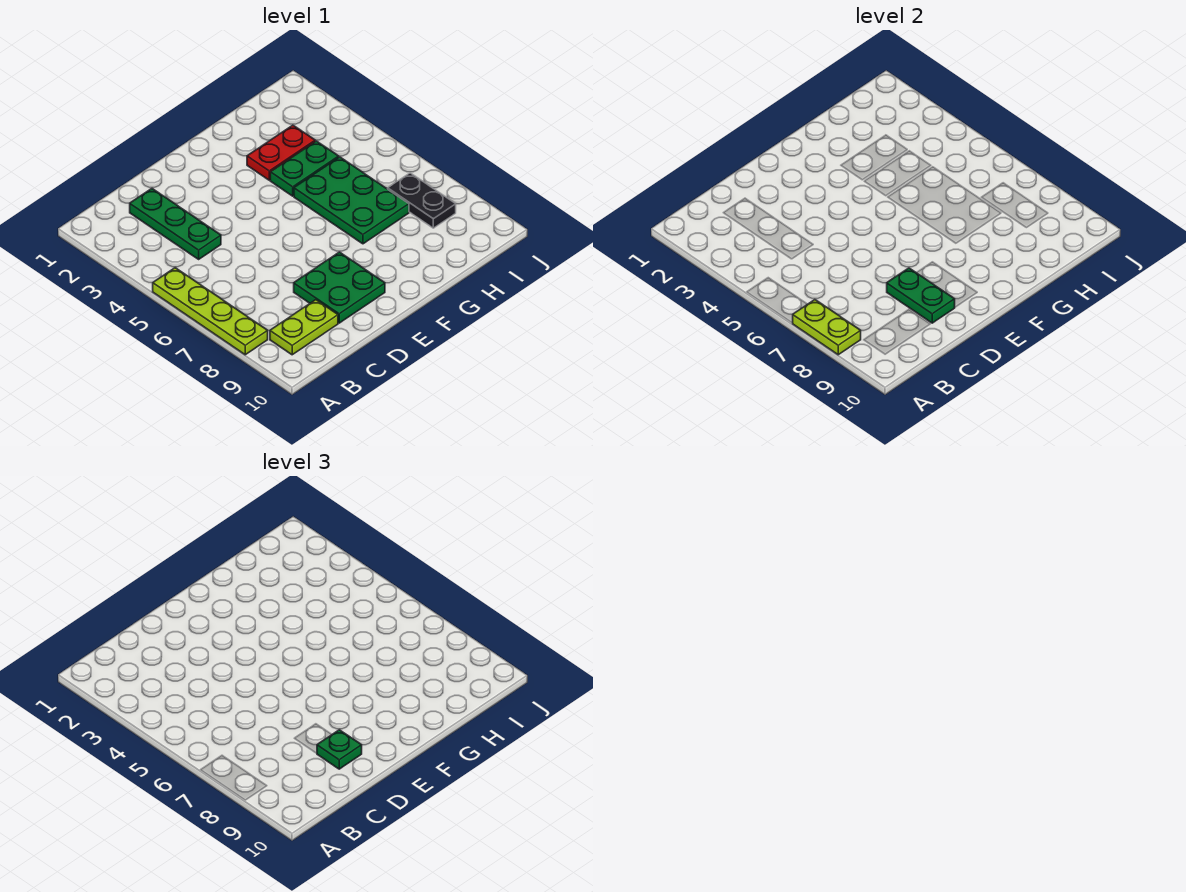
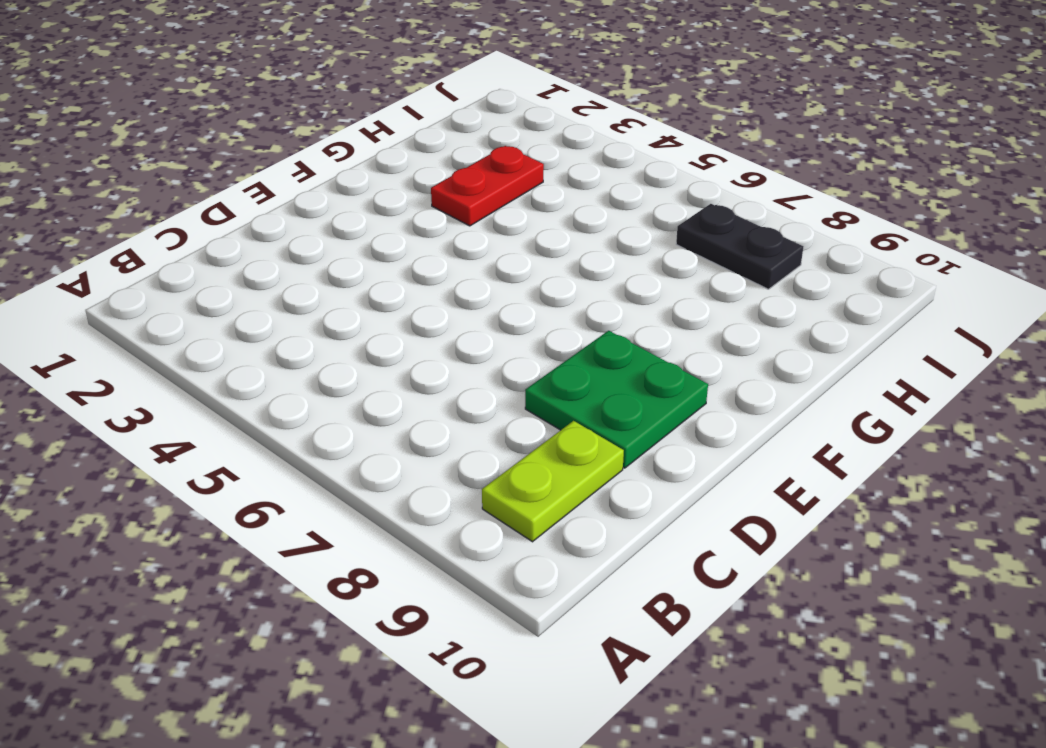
none -> lime 1x4 plate [153,268,268,355]
none -> green 1x3 plate [130,189,221,259]

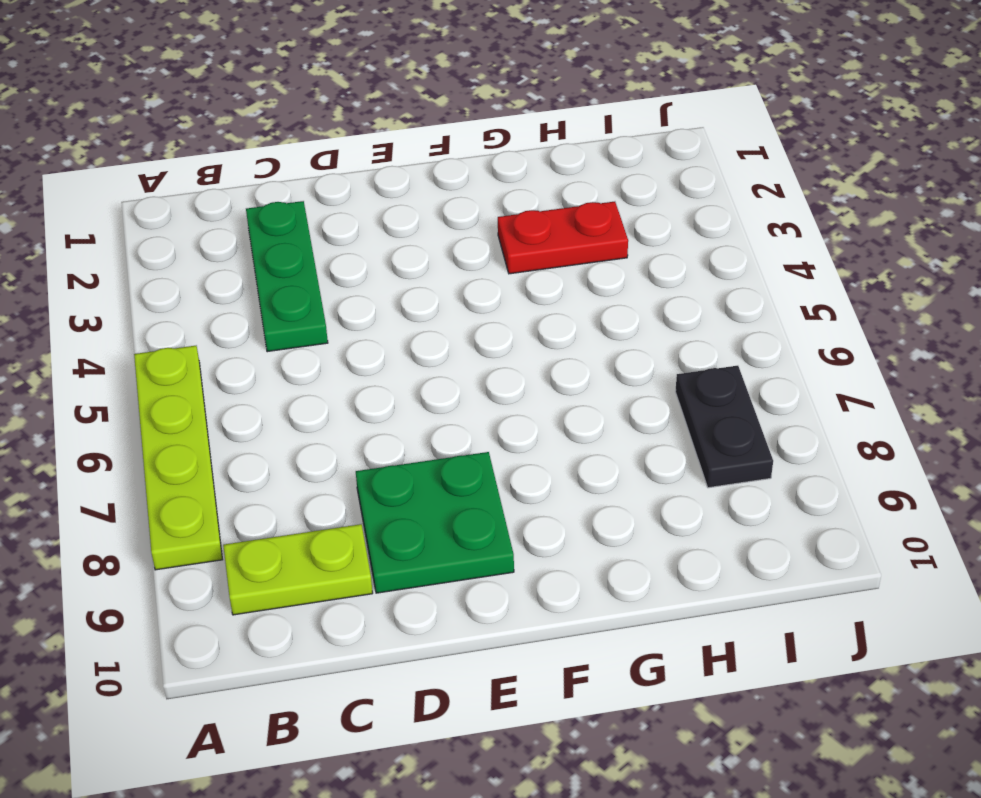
none -> green 1x2 plate [270,141,339,196]
none -> green 2x3 plate [294,157,409,244]

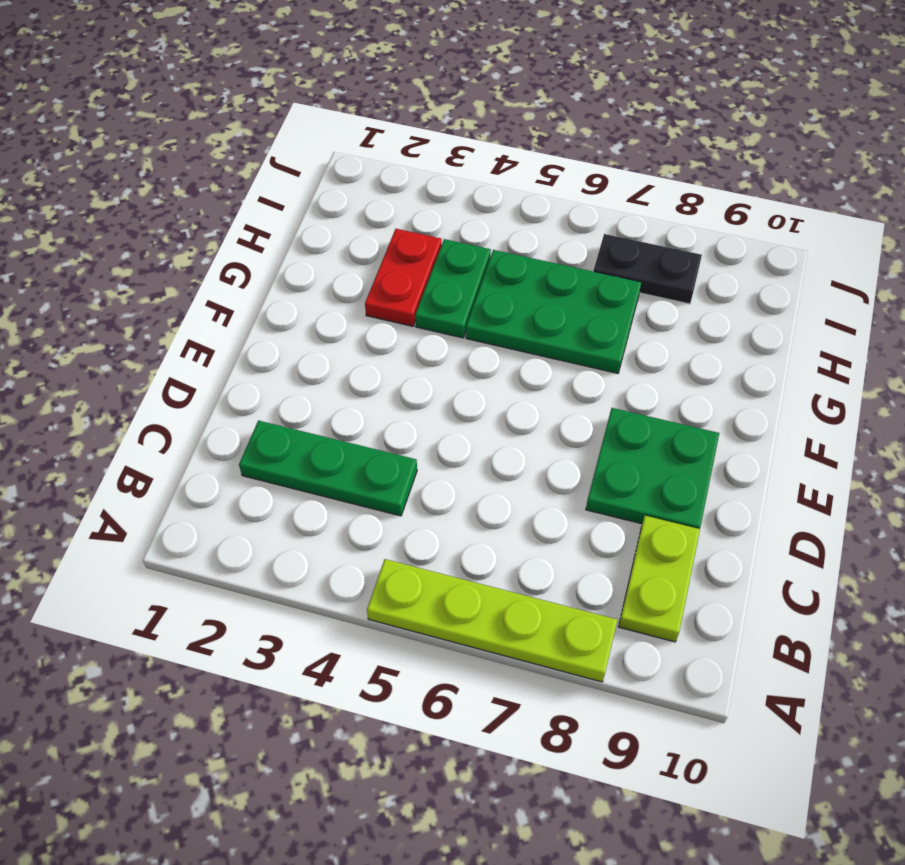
none -> lime 1x2 plate [793,300,861,355]
none -> green 1x2 plate [887,268,955,323]

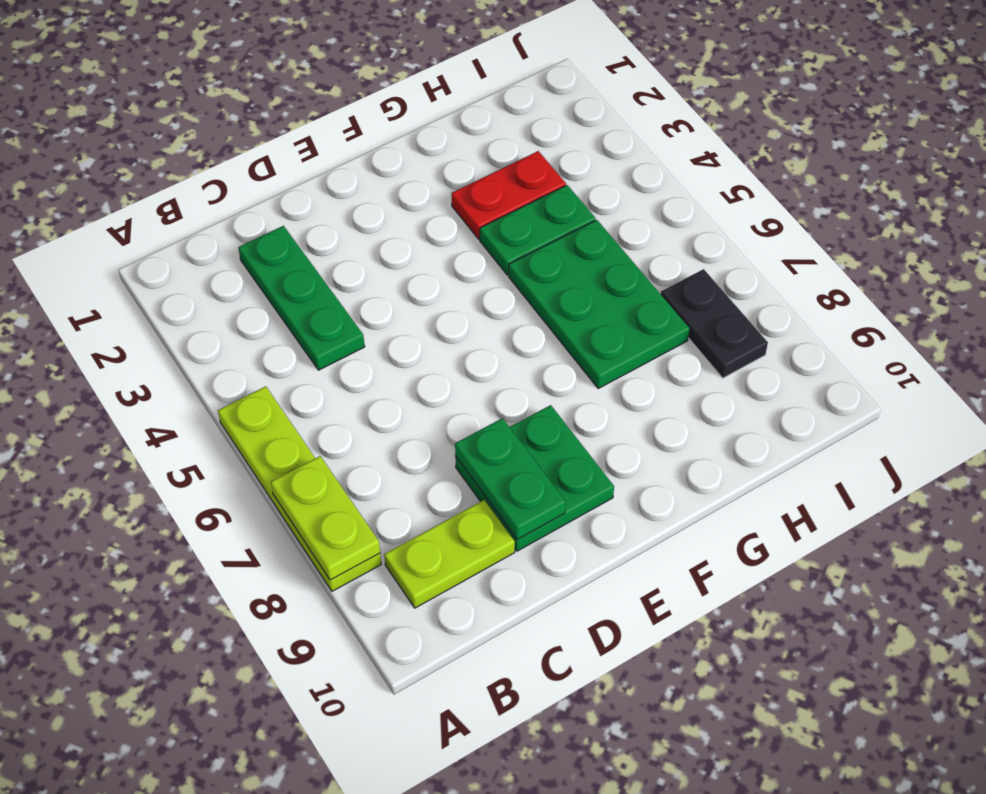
none -> green 1x1 plate [317,730,362,769]

